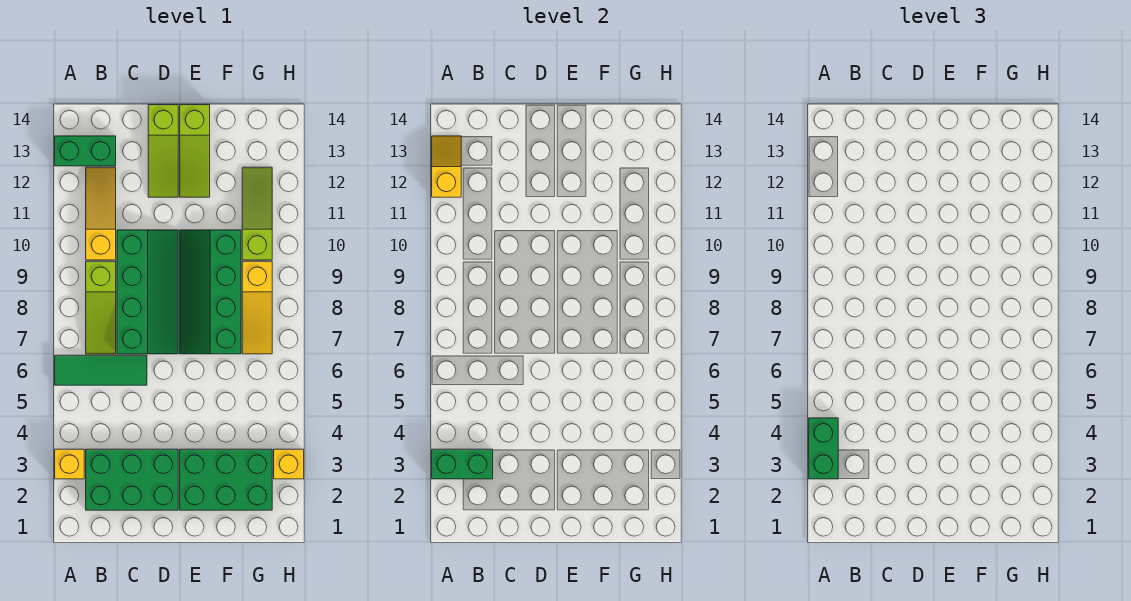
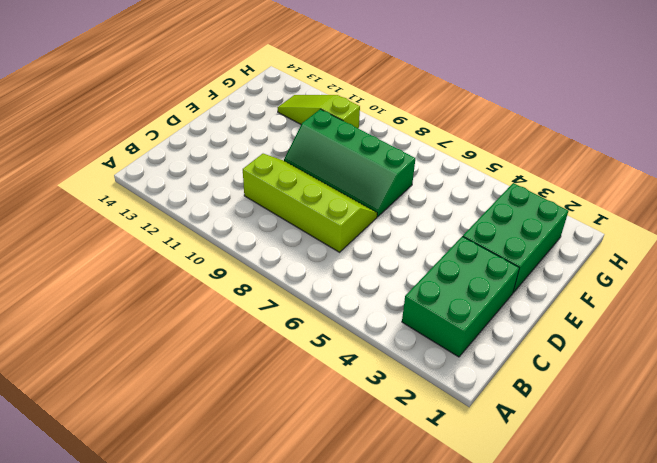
lime 2x4 slope [243,154,377,252] -> green 2x4 slope [117,230,178,354]
none -> yellow 1x1 brick [55,449,84,479]
none -> green 1x3 tile [55,355,147,385]
none -> green 1x2 brick [55,136,116,166]

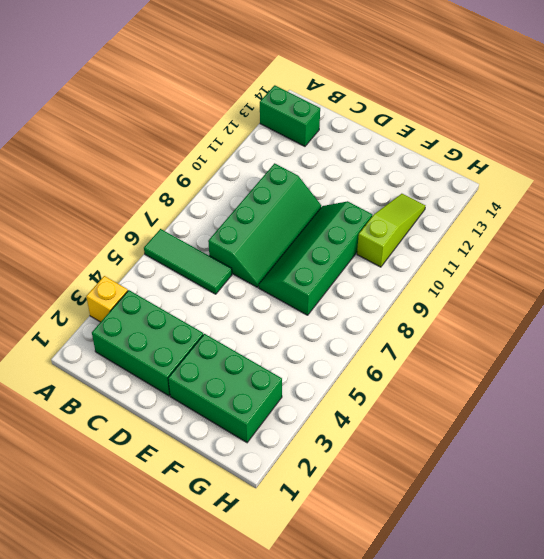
none -> lime 1x3 slope [86,261,116,354]
none -> yellow 1x3 slope [86,167,116,260]
none -> lime 1x3 slope [148,105,178,197]

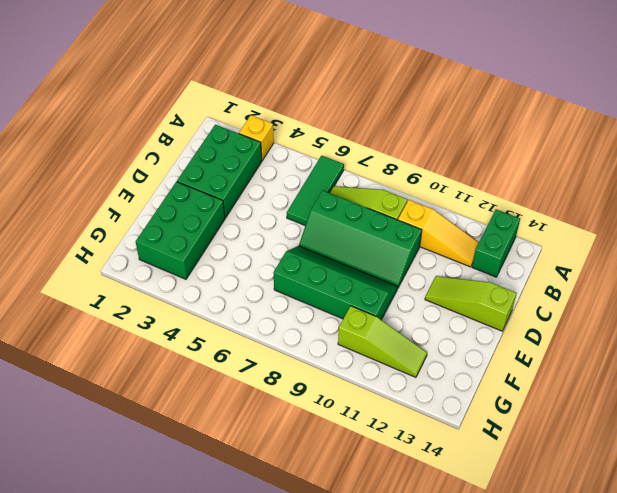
none -> lime 1x3 slope [180,105,210,197]
none -> yellow 1x3 slope [242,261,272,354]
none -> yellow 1x1 brick [274,449,304,479]

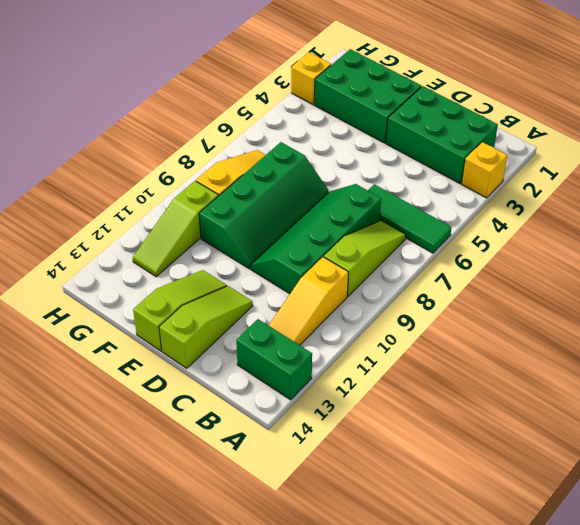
none -> green 1x2 brick [432,449,493,479]
none -> yellow 1x2 slope [432,136,461,197]
none -> green 1x2 brick [809,418,838,479]

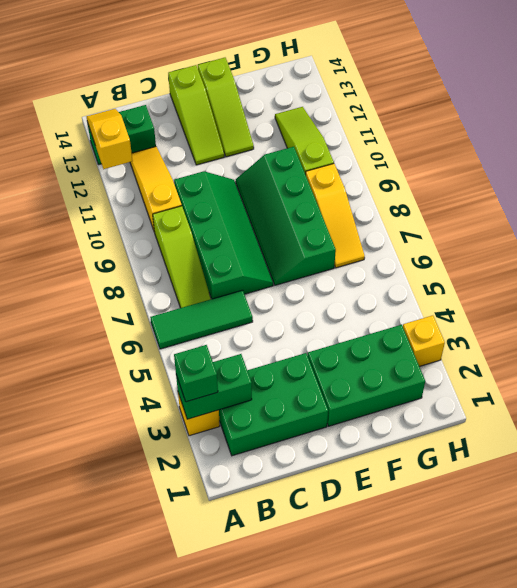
green 1x1 brick [174,345,218,402] -> green 1x2 brick [809,418,838,479]

